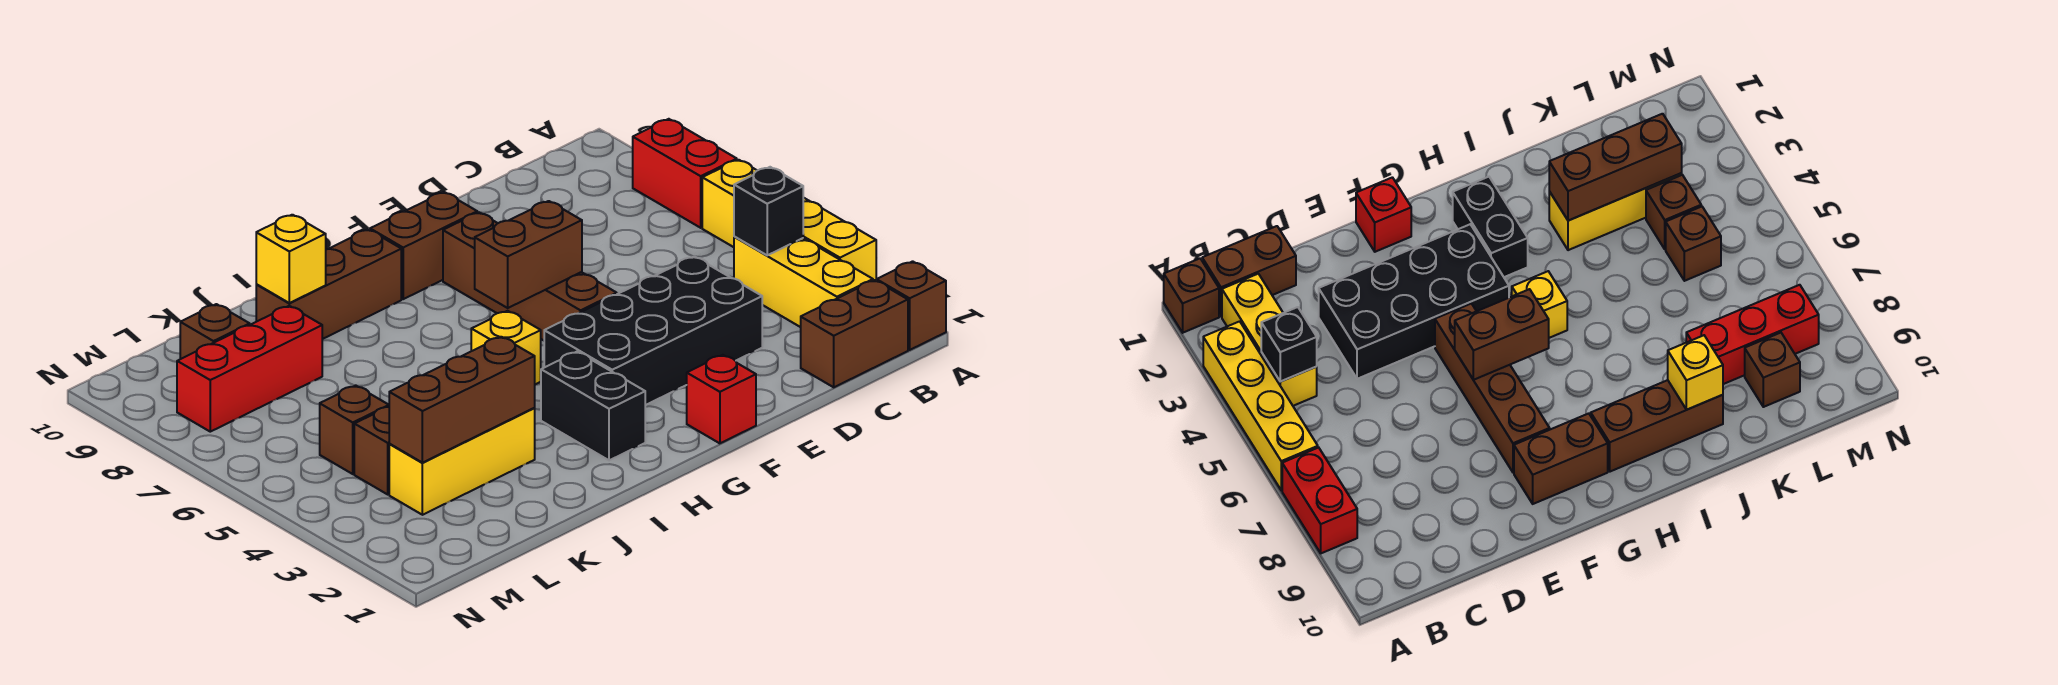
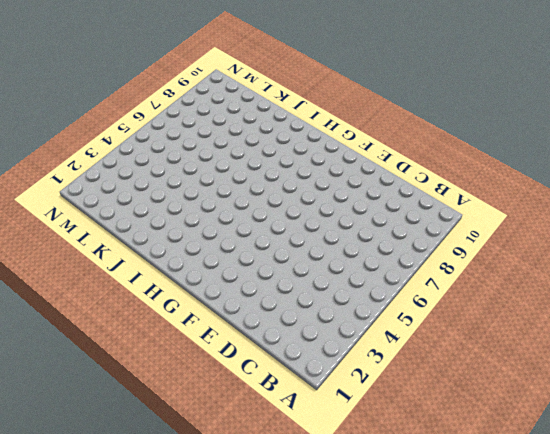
none -> brown 1x1 brick [877,261,946,350]
none -> yellow 1x4 brick [702,160,876,281]
none -> red 1x2 brick [633,119,737,228]

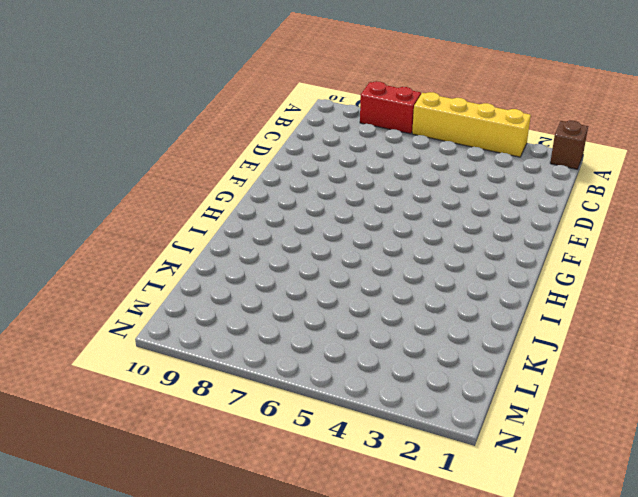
none -> brown 1x2 brick [801,280,908,387]
none -> yellow 1x3 brick [734,237,873,327]
none -> black 2x4 brick [544,256,762,405]

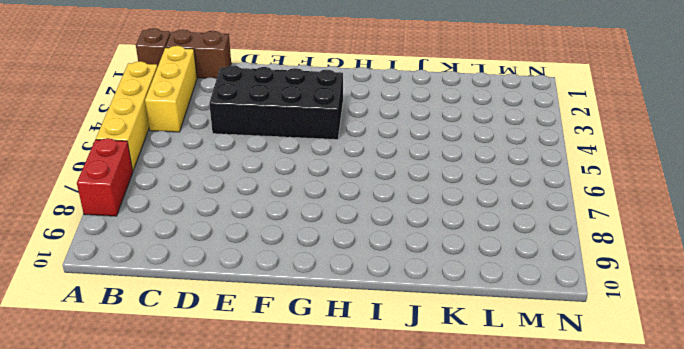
none -> red 1x1 brick [687,355,756,443]
none -> brown 1x4 brick [443,212,617,340]
none -> brown 1x2 brick [370,192,477,299]

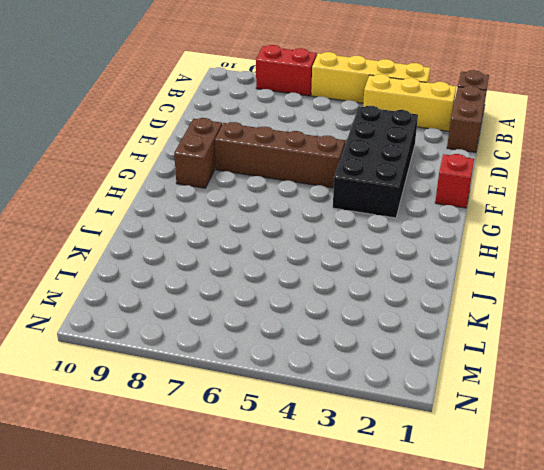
none -> black 1x2 brick [541,352,645,460]
none -> yellow 1x1 brick [471,311,541,384]
none -> brown 1x3 brick [256,229,401,339]

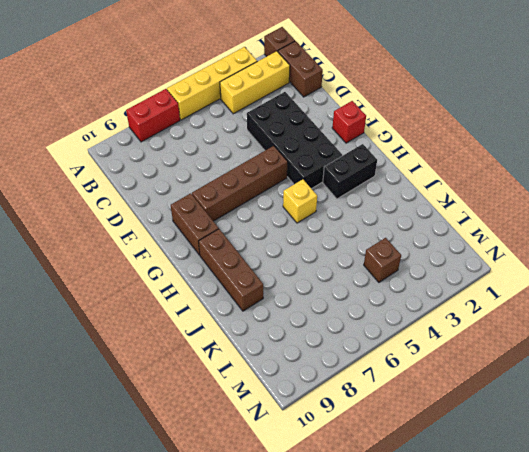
none -> yellow 1x3 brick [389,408,535,515]
none -> red 1x3 brick [177,306,322,432]
none -> brown 1x1 brick [320,385,389,474]

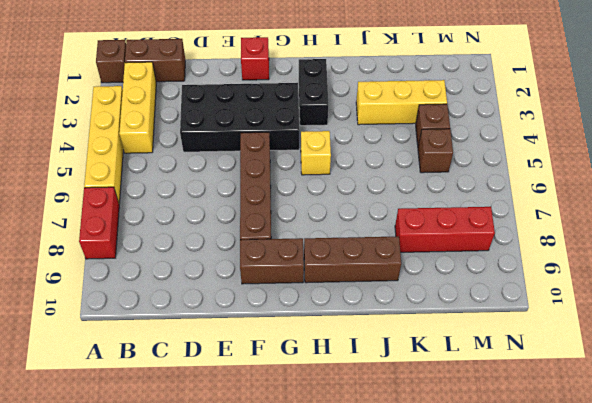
none -> brown 1x1 brick [180,304,250,359]
none -> black 1x1 brick [734,167,803,255]
none -> brown 1x2 brick [475,201,582,308]

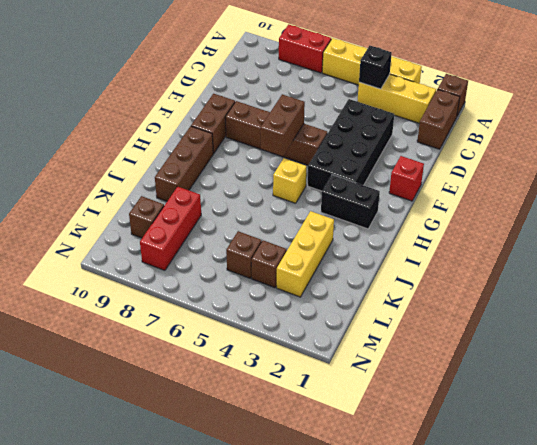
none -> brown 1x3 brick [389,337,535,463]
none -> yellow 1x1 brick [256,215,326,303]

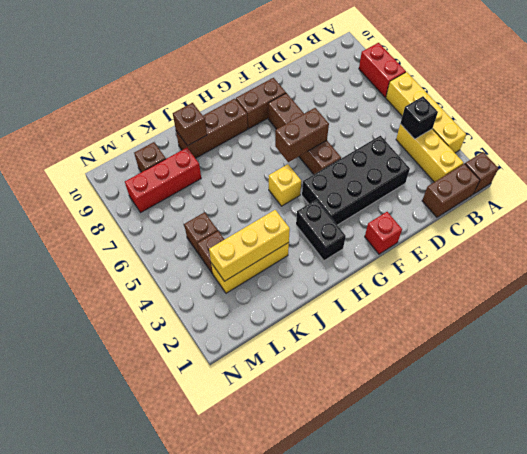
yellow 1x3 brick [209,210,290,281] -> brown 1x3 brick [389,337,535,463]
brown 1x1 brick [173,103,207,146] -> yellow 1x1 brick [256,215,326,303]

